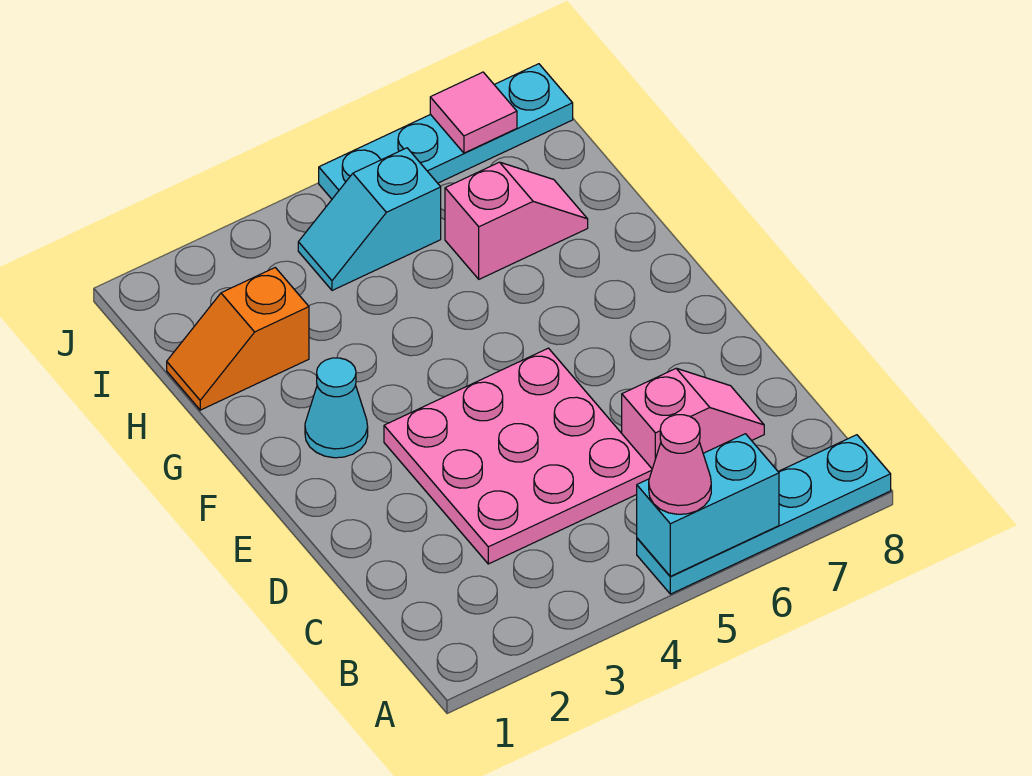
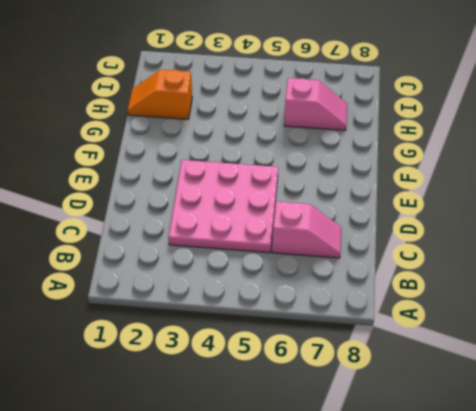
none -> cyan 1x4 plate [637,435,891,594]
none -> cyan 1x1 cone [305,358,368,458]

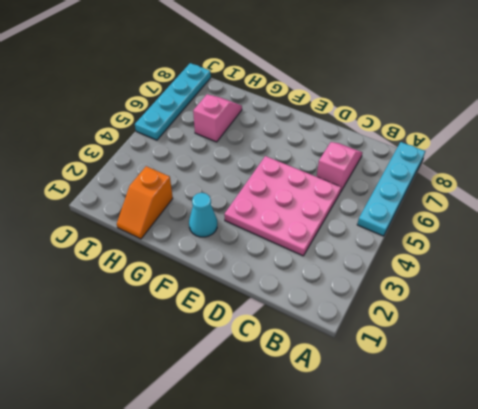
none -> cyan 1x2 slope [298,148,441,290]
none -> cyan 1x2 brick [637,434,779,576]

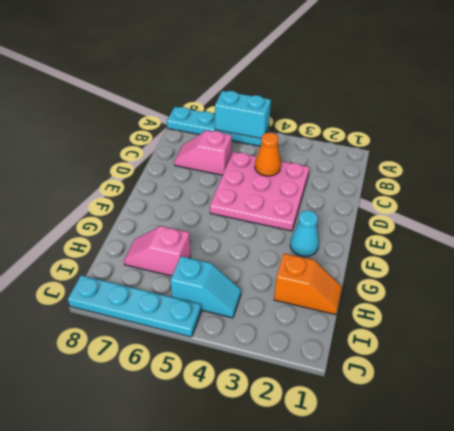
orange 1x1 cone [255,133,281,176] -> none
none -> pink 1x1 tile [430,72,517,153]
none -> pink 1x1 cone [649,415,711,514]

